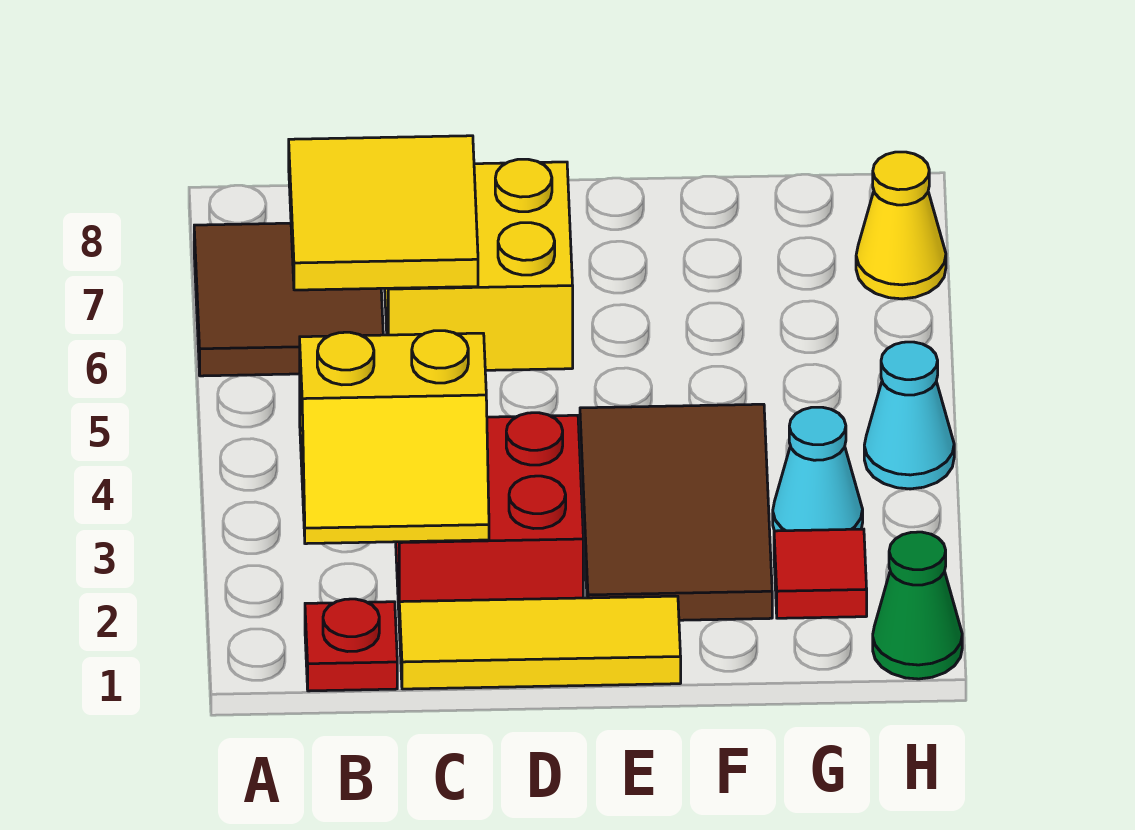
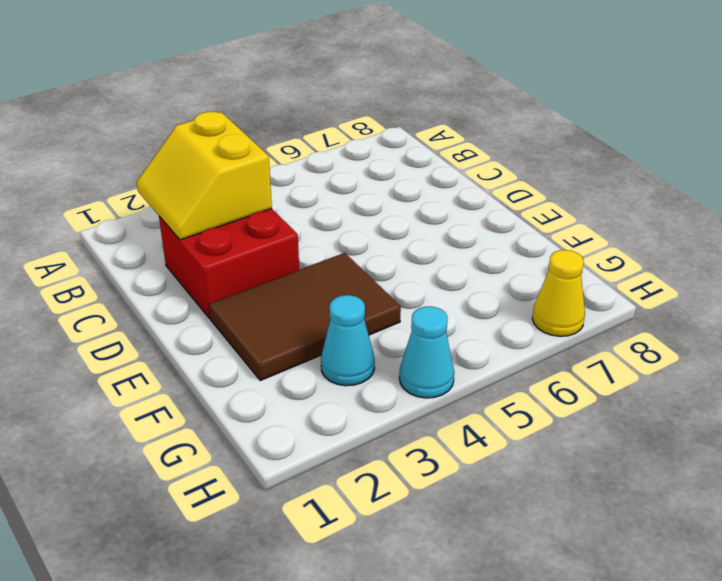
none -> brown 2x2 tile [194,223,383,376]
none -> red 1x1 plate [305,599,397,691]
none -> yellow 1x3 tile [399,596,681,689]

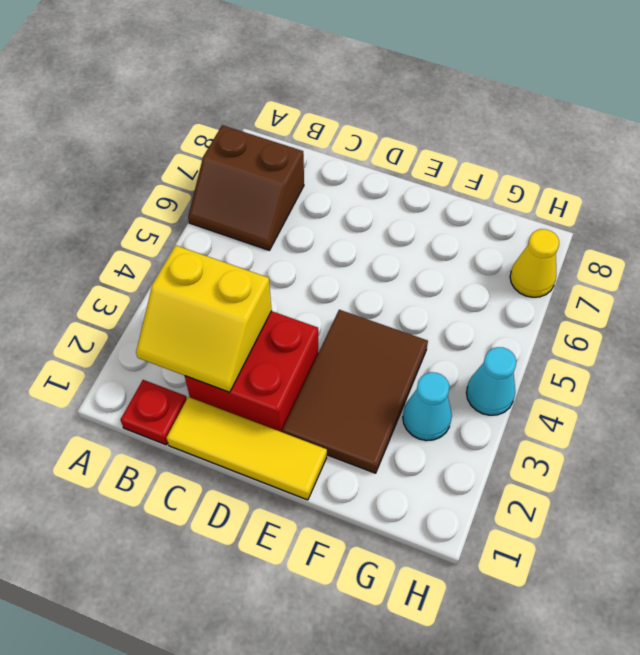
brown 2x2 slope [188,125,304,250] -> brown 2x2 tile [194,223,383,376]
none -> yellow 2x2 brick [385,159,573,370]
none -> red 1x1 tile [774,529,867,618]
none -> green 1x1 cone [873,532,962,679]

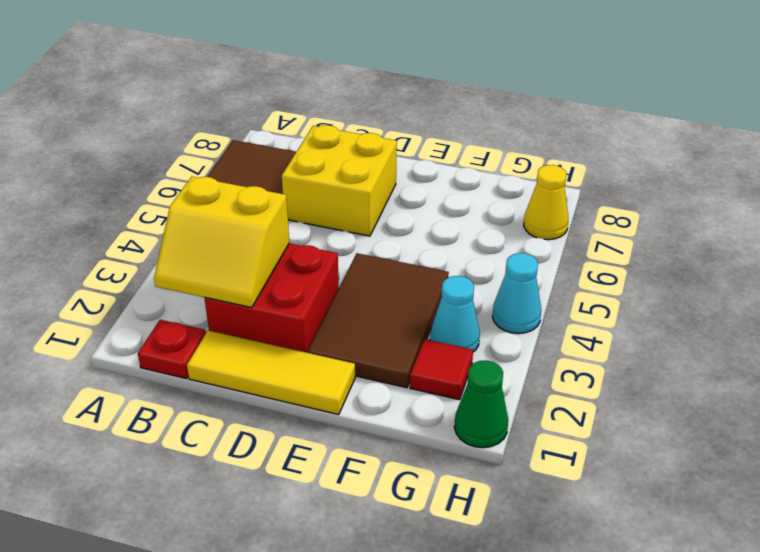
none -> yellow 2x2 tile [289,136,478,290]

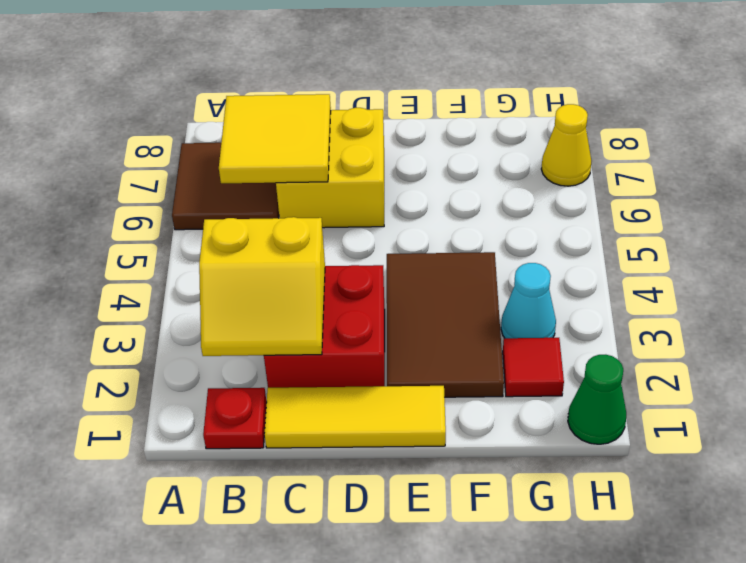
none -> cyan 1x1 cone [864,342,954,489]

